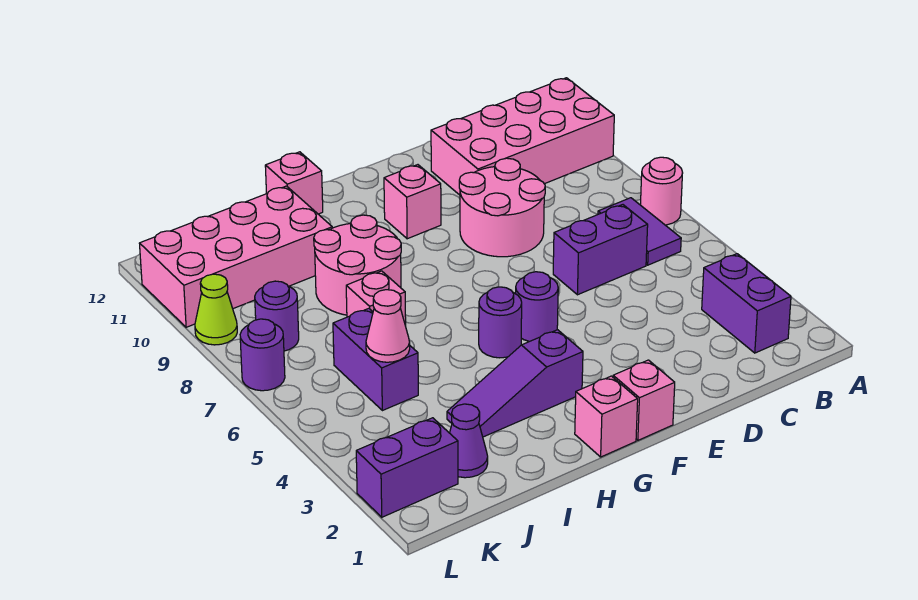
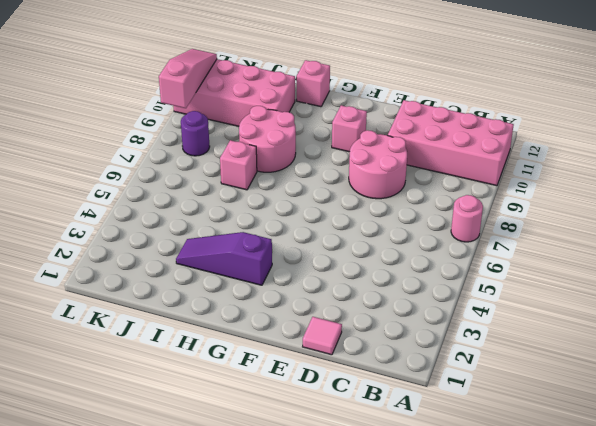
pink 1x1 tile [303,317,342,355] -> none
pink 1x3 slope [159,49,217,108] -> none
none -> purple 1x2 brick [702,254,791,353]
none -> purple 1x2 tile [598,198,681,265]
none -> purple 1x2 brick [553,205,648,295]

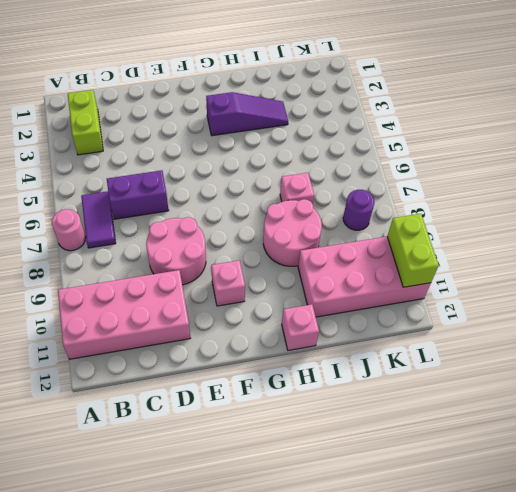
lime 1x2 brick [68,90,103,155] -> purple 1x2 brick [702,254,791,353]
lime 1x2 brick [387,214,439,287] -> none
none -> pink 1x1 brick [613,360,675,440]
none -> purple 1x1 round brick [516,272,558,342]
none -> pink 1x1 brick [575,376,638,457]

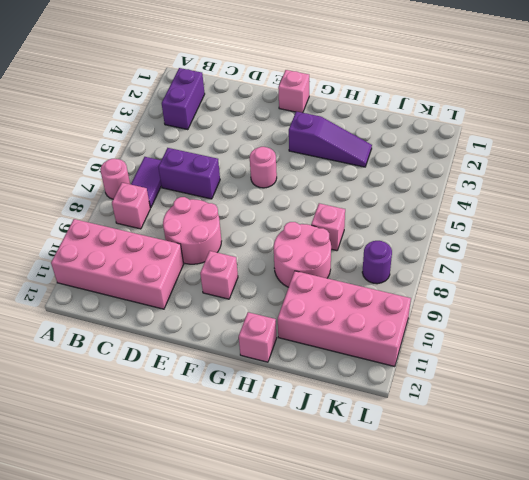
pink 1x1 brick [112,183,150,229] -> pink 1x1 brick moved to [575,376,638,457]
pink 1x1 round brick [250,147,277,188] -> purple 1x1 round brick [516,272,558,342]
none -> purple 1x1 round brick [479,287,522,358]
none -> purple 1x1 cone [450,404,488,478]
none -> purple 1x2 brick [333,308,418,411]

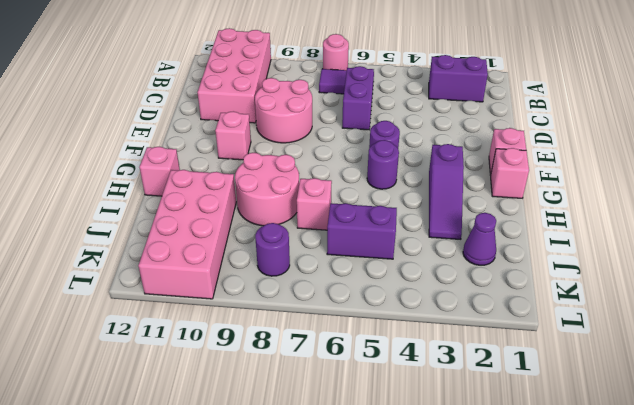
none -> purple 1x2 brick [356,418,458,517]
none -> purple 1x1 round brick [240,319,285,391]
none -> lime 1x1 cone [195,274,237,345]

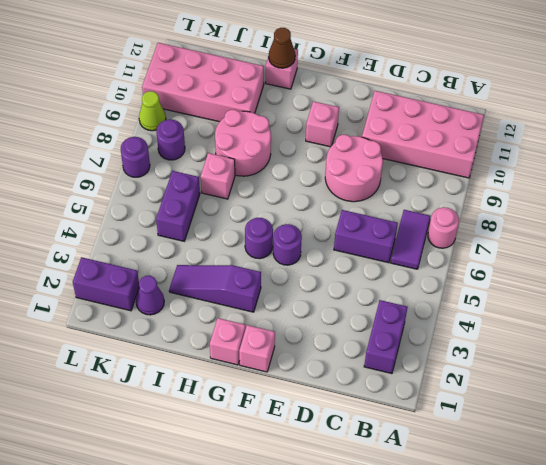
brown 1x1 cone [269,28,295,68] -> none
none -> pink 1x1 cone [366,290,410,362]

